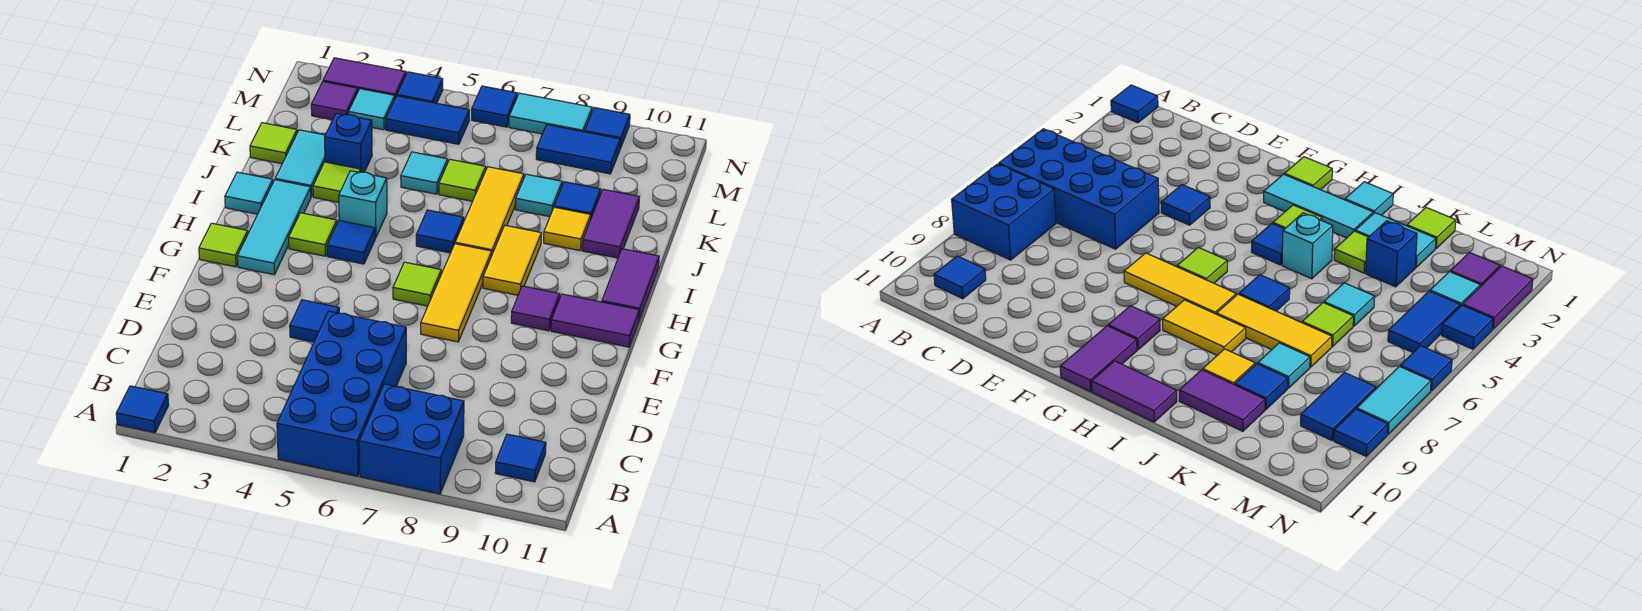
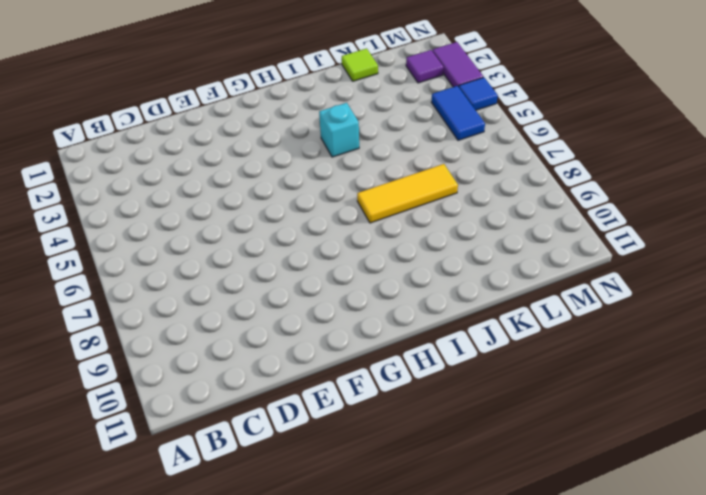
none -> blue 1x1 tile [116,386,169,433]
none -> blue 2x4 brick [277,311,406,476]
none -> blue 2x2 brick [359,384,464,494]
none -> blue 1x1 tile [496,434,546,482]

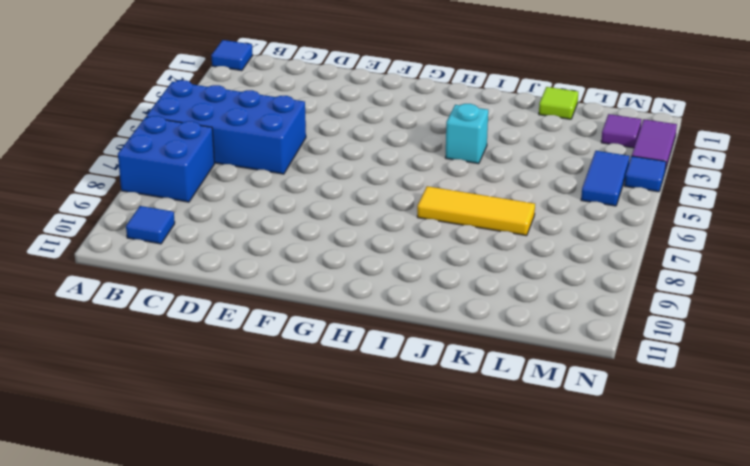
none -> blue 1x1 tile [290,300,339,342]
none -> yellow 1x3 tile [421,244,492,342]
none -> lime 1x1 tile [199,223,248,267]
none -> cyan 1x3 tile [237,180,311,275]

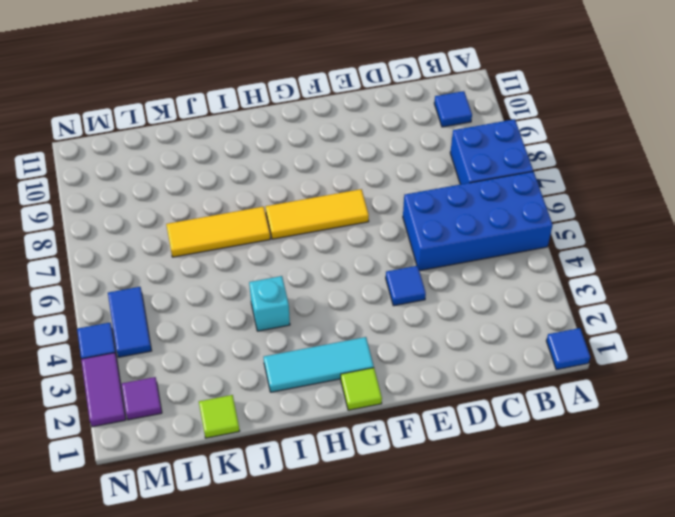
none -> lime 1x1 tile [393,262,441,306]
none -> purple 1x1 tile [511,286,560,331]
none -> purple 1x2 tile [551,294,639,347]
none -> lime 1x1 tile [289,213,337,256]

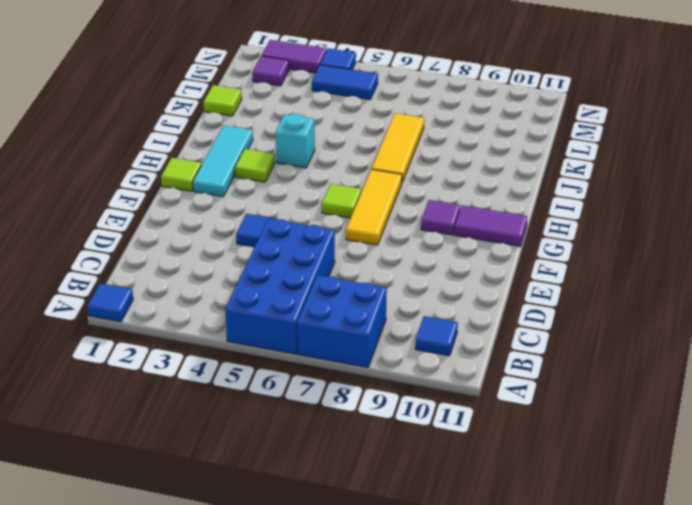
none -> blue 1x1 tile [327,221,375,264]
none -> yellow 1x2 tile [483,226,541,295]
none -> purple 1x2 tile [602,249,659,319]
none -> cyan 1x1 tile [225,172,273,214]

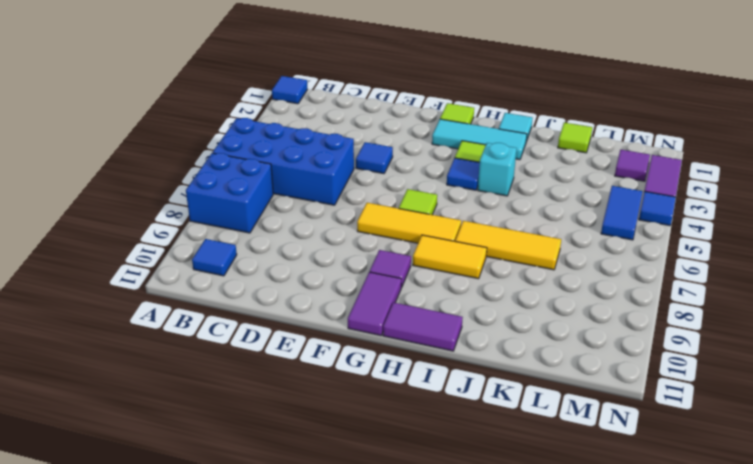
none -> blue 1x1 tile [416,210,464,253]
none -> cyan 1x2 tile [275,130,325,197]
none -> lime 1x1 tile [313,162,361,202]
none -> yellow 1x1 tile [544,207,591,251]

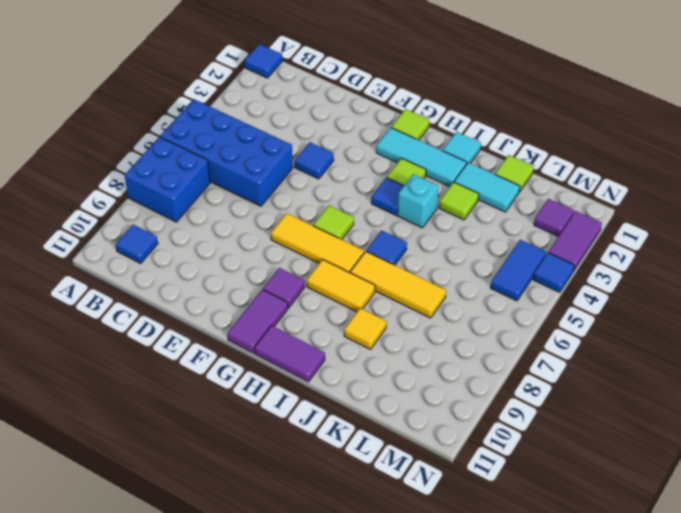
none -> purple 1x2 tile [582,189,639,258]
none -> blue 1x1 brick [325,113,372,172]
none -> cyan 1x1 tile [401,152,448,194]
none -> lime 1x1 tile [439,159,486,201]

